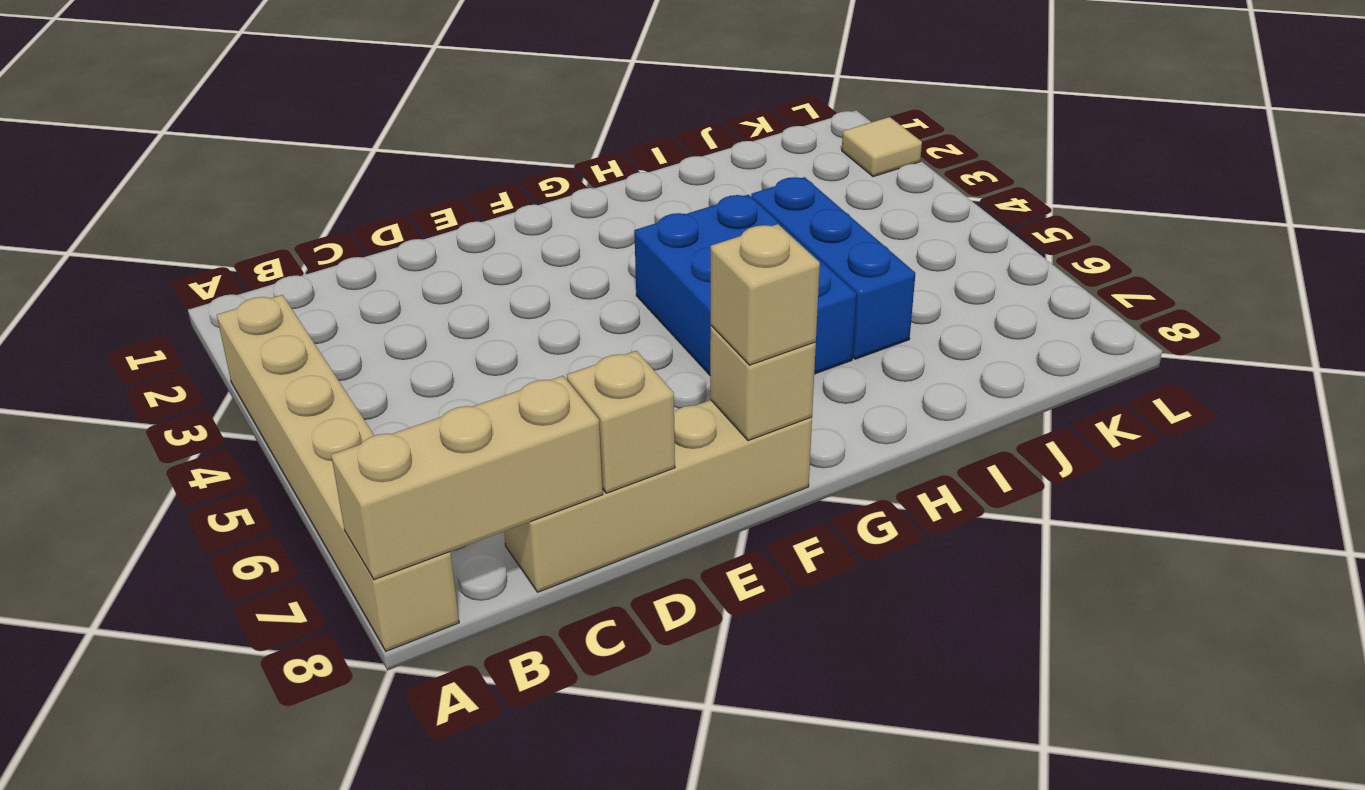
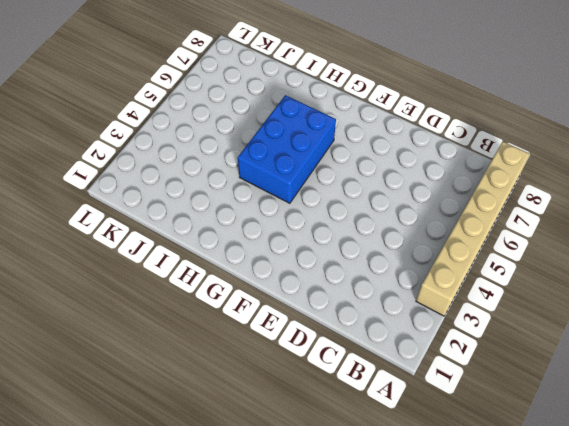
none -> tan 1x4 brick [504,400,812,592]
none -> blue 1x3 brick [751,177,916,359]

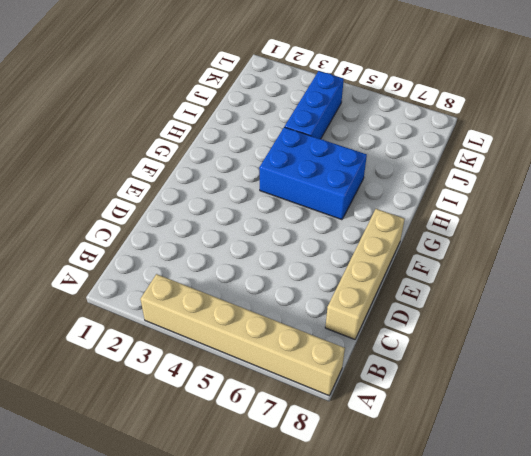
blue 1x3 brick [285,71,344,139] -> blue 1x3 brick turned to [751,177,916,359]
none -> tan 1x1 tile [842,117,922,177]
none -> tan 1x3 brick [331,376,603,580]

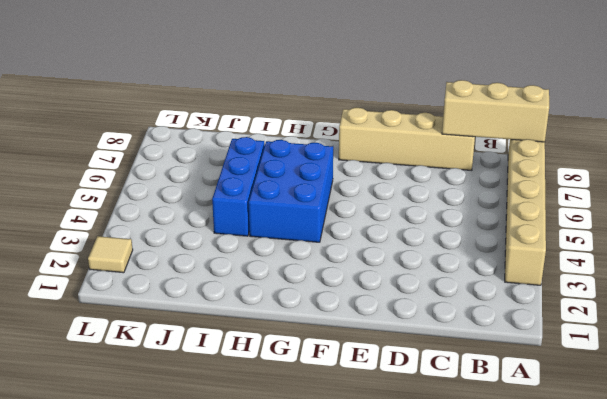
none -> tan 1x1 brick [567,351,675,493]
none -> tan 1x1 brick [710,326,816,441]

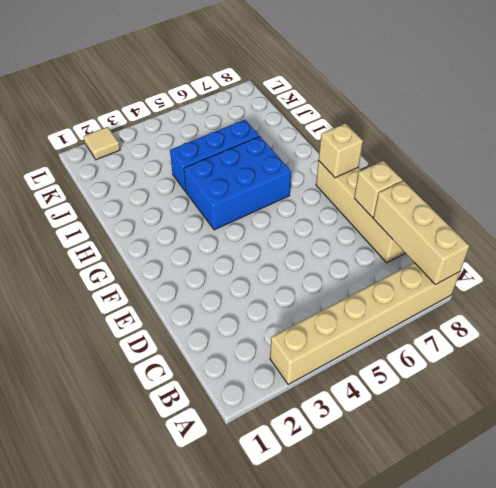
none -> tan 1x1 brick [711,224,820,365]

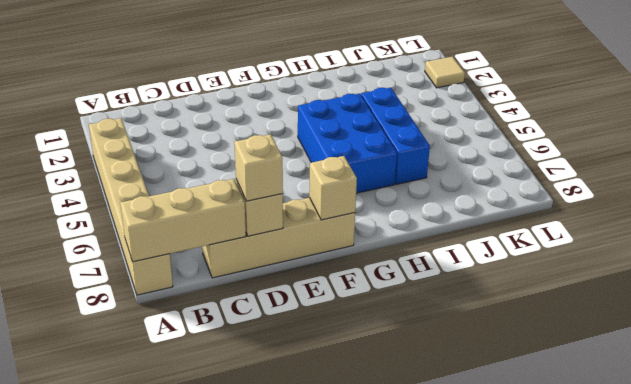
tan 1x1 brick [234,134,283,201] -> tan 1x1 brick moved to [711,224,820,365]

